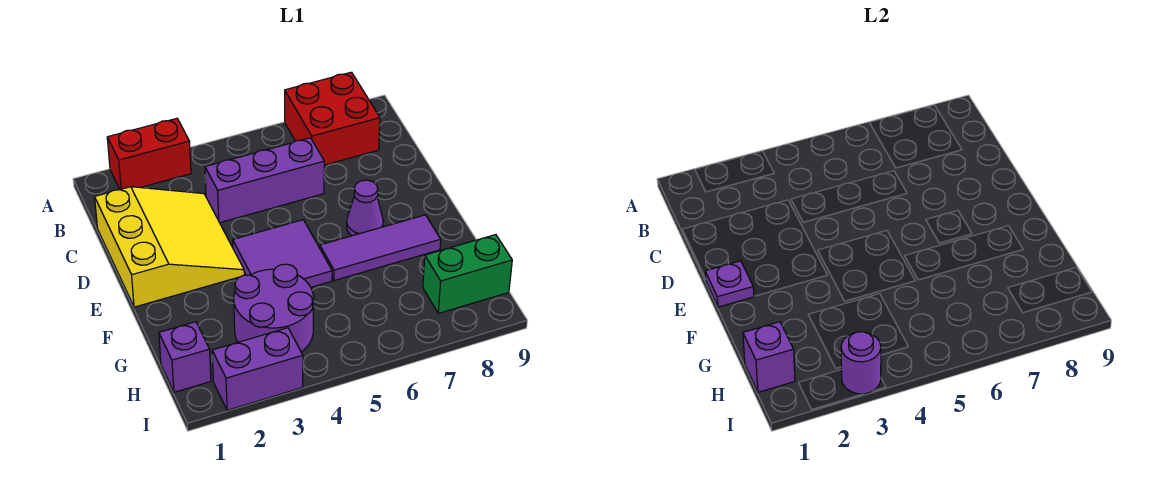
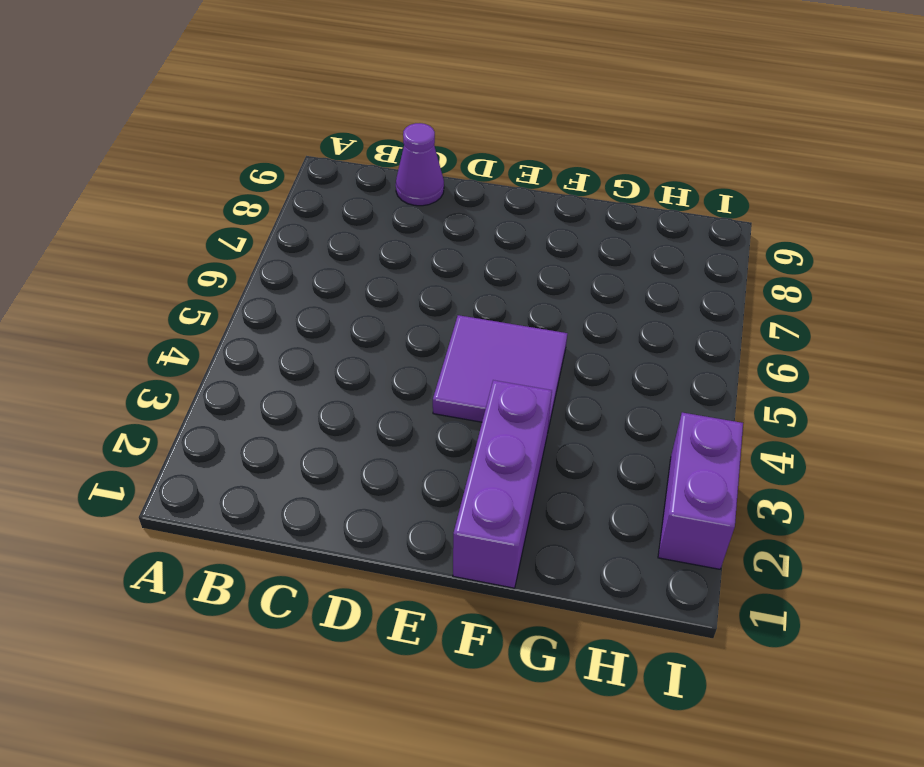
purple 1x1 cone [396,123,444,206] -> purple 1x1 cone moved to [346,180,383,236]
purple 1x3 brick [453,380,552,588] -> purple 1x3 brick moved to [205,138,324,223]
none -> red 1x2 brick [107,118,191,189]
none -> red 2x2 brick [285,72,380,165]
none -> yellow 3x3 slope [95,187,244,307]

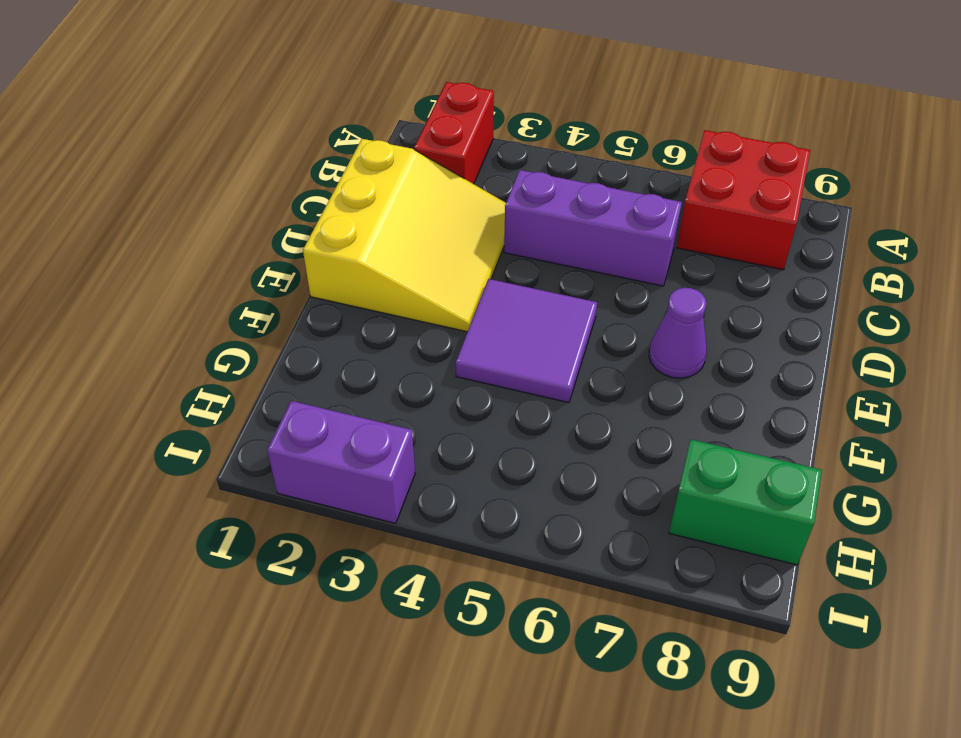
red 1x2 brick [414,82,494,184] -> red 1x2 brick turned to [107,118,191,189]
none -> purple 1x3 tile [320,215,441,281]
none -> purple 2x2 round brick [234,264,314,352]
none -> purple 1x1 brick [159,322,211,392]

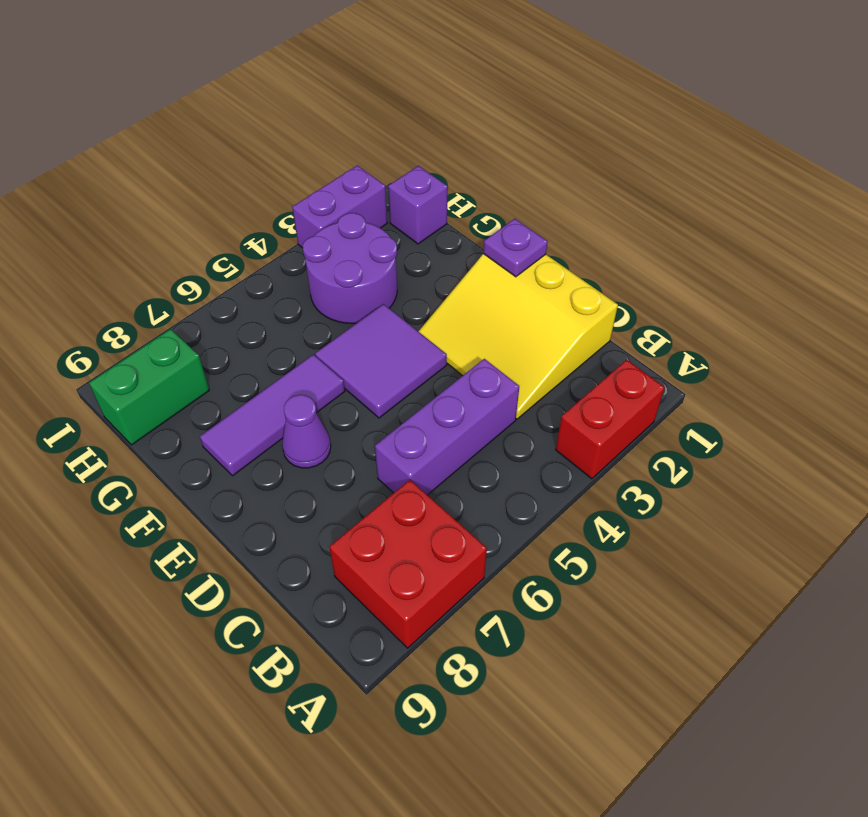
none -> purple 1x1 brick [743,322,795,392]
none -> purple 1x1 round brick [841,332,881,394]

